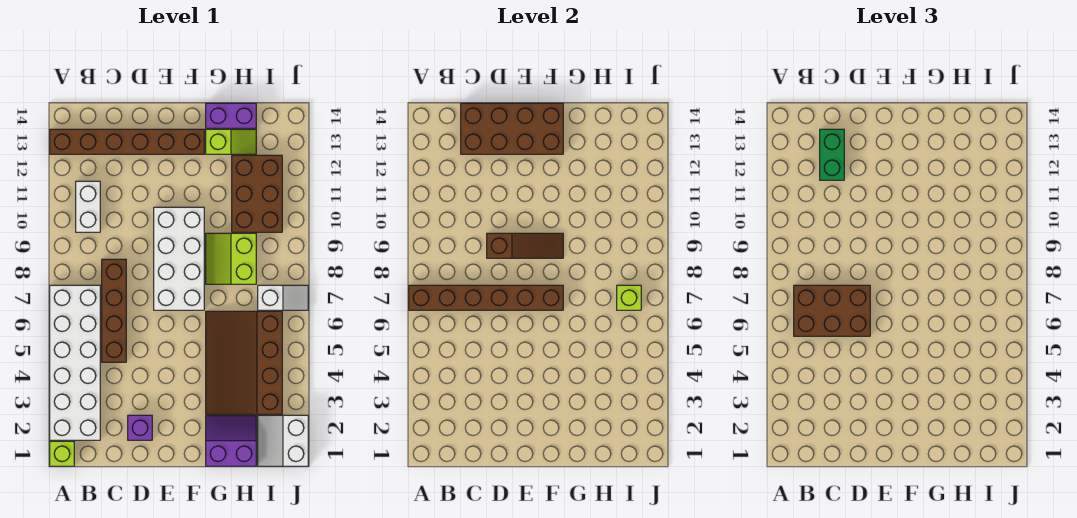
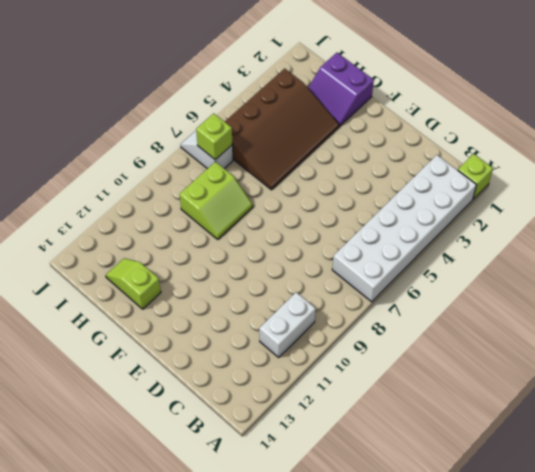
none -> brown 1x6 brick [50,129,204,154]
none -> brown 1x4 brick [102,259,126,362]
none -> purple 1x1 brick [128,415,152,440]

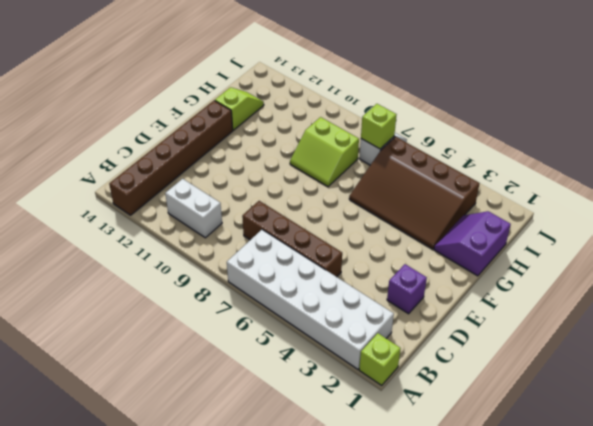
none -> white 2x4 brick [154,207,204,310]
none -> purple 1x2 brick [206,103,256,128]
none -> brown 2x3 brick [232,155,282,232]

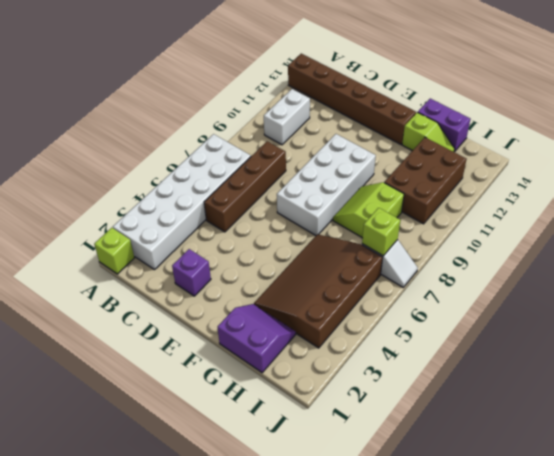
none -> white 2x2 slope [258,415,308,466]
none -> brown 1x6 brick [409,285,563,310]
none -> brown 2x4 brick [461,103,563,154]

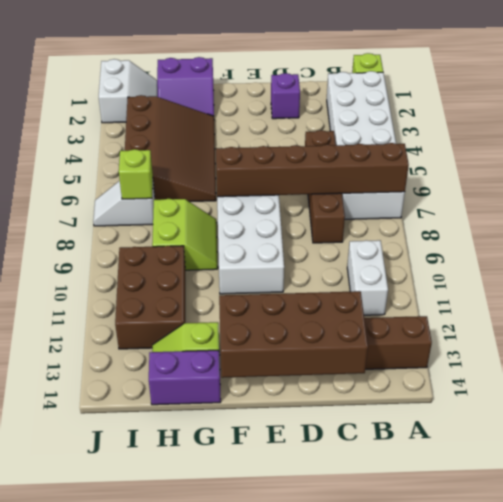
none -> brown 1x3 slope [487,233,563,258]
none -> brown 2x3 brick [794,285,870,336]
none -> green 1x2 brick [820,129,844,180]

